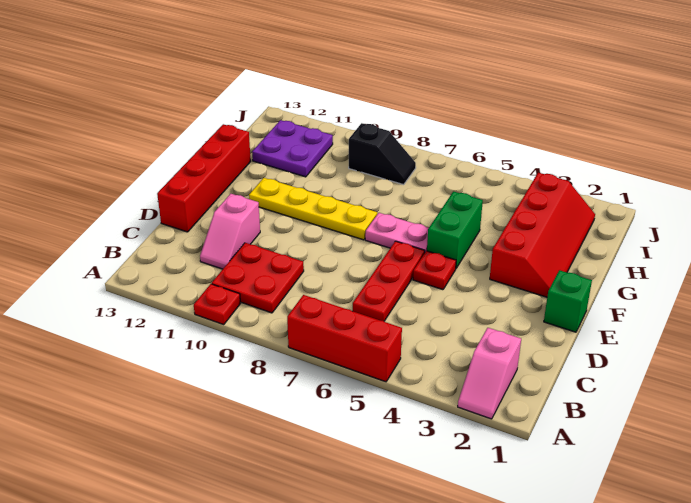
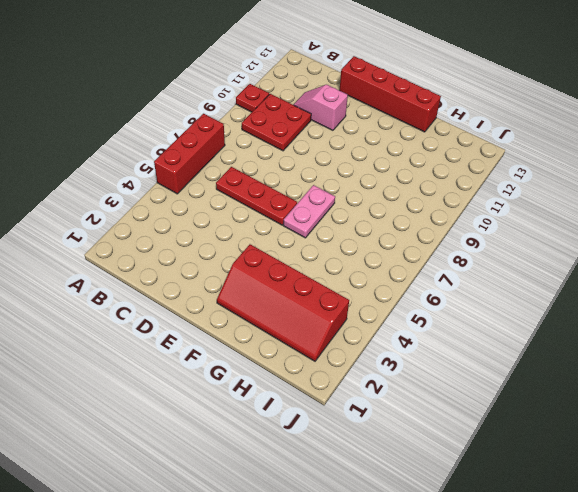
none -> pink 1x2 slope [458,328,521,419]
none -> green 1x1 brick [544,270,592,332]
none -> red 1x1 plate [413,251,456,290]

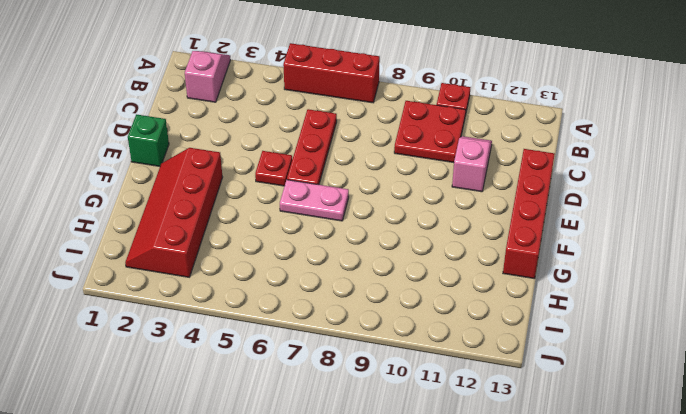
none -> green 1x2 brick [427,192,483,268]
none -> yellow 1x4 plate [249,178,377,240]
none -> purple 2x2 plate [252,120,333,177]

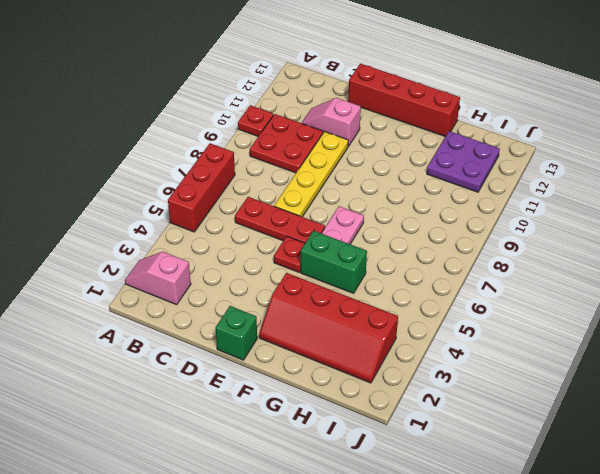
yellow 1x4 plate [274,132,348,217] -> yellow 1x4 plate moved to [249,178,377,240]
none -> black 1x2 slope [349,123,416,185]

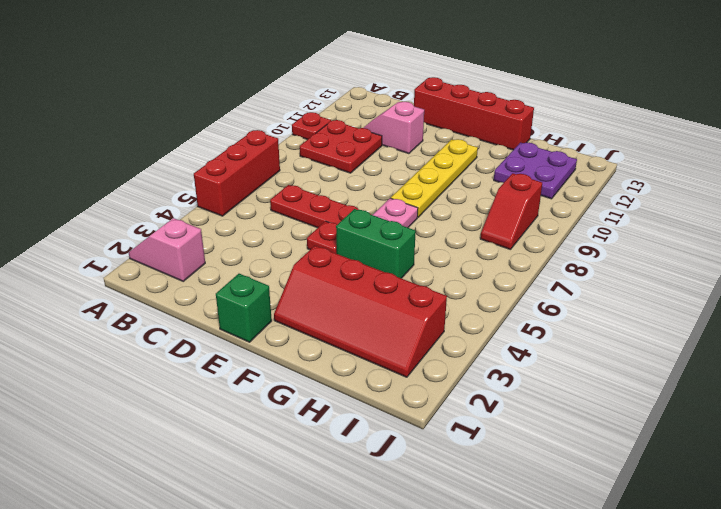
red 1x2 slope [480,173,542,250] -> black 1x2 slope [349,123,416,185]

